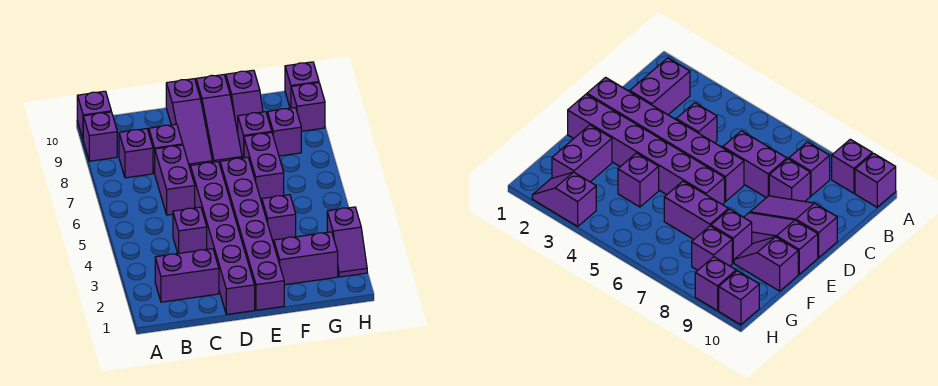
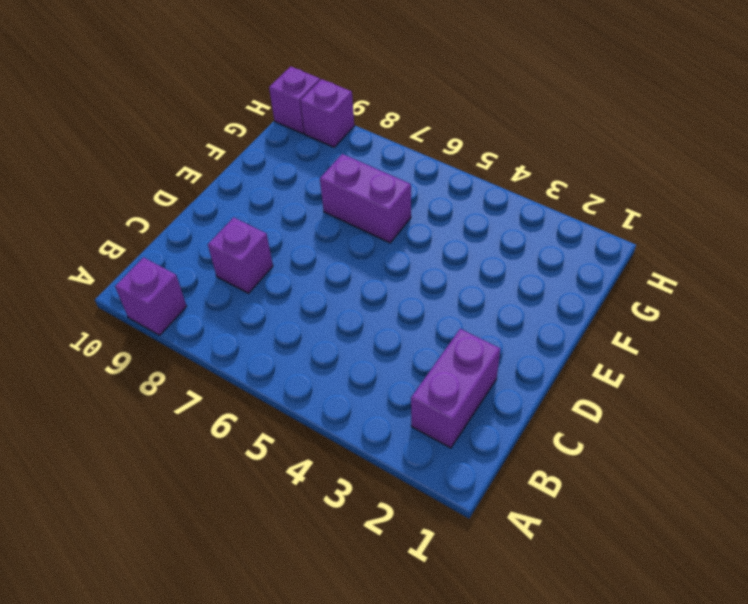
none -> purple 1x1 brick [77,91,111,138]
none -> purple 1x1 brick [119,129,153,178]
none -> purple 1x1 brick [173,207,207,254]

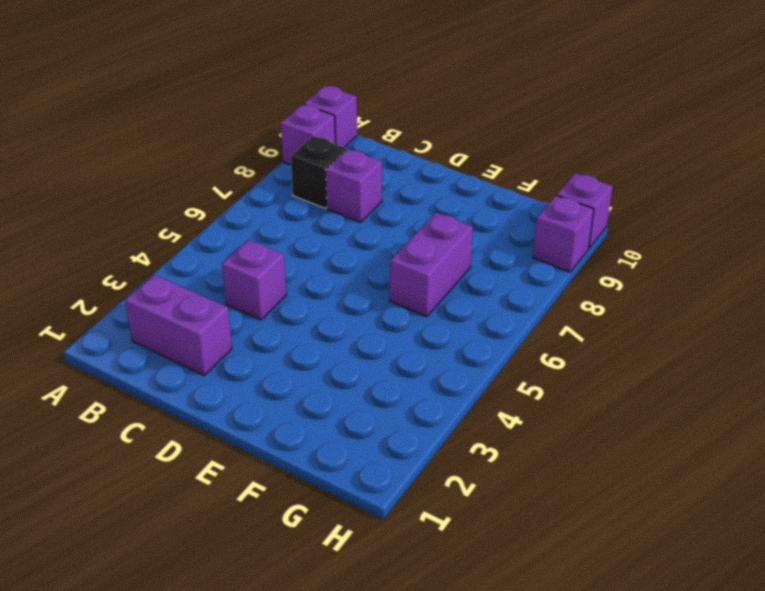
black 1x1 brick [291,136,346,208] -> purple 1x1 brick [119,129,153,178]
none -> purple 1x2 brick [155,145,195,215]
none -> purple 1x6 brick [190,162,255,315]
none -> purple 1x3 slope [166,79,212,167]

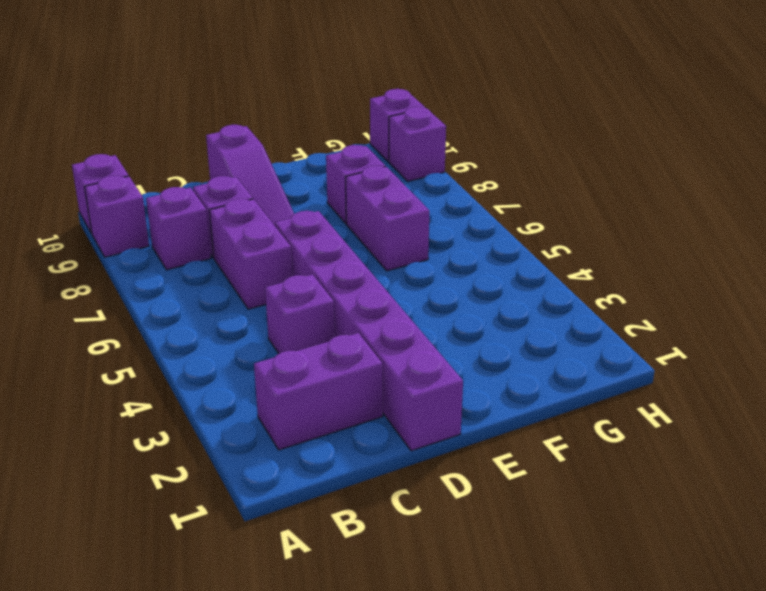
none -> purple 1x6 brick [220,157,284,310]
none -> purple 1x3 slope [196,75,242,164]
none -> purple 1x2 brick [274,232,338,285]

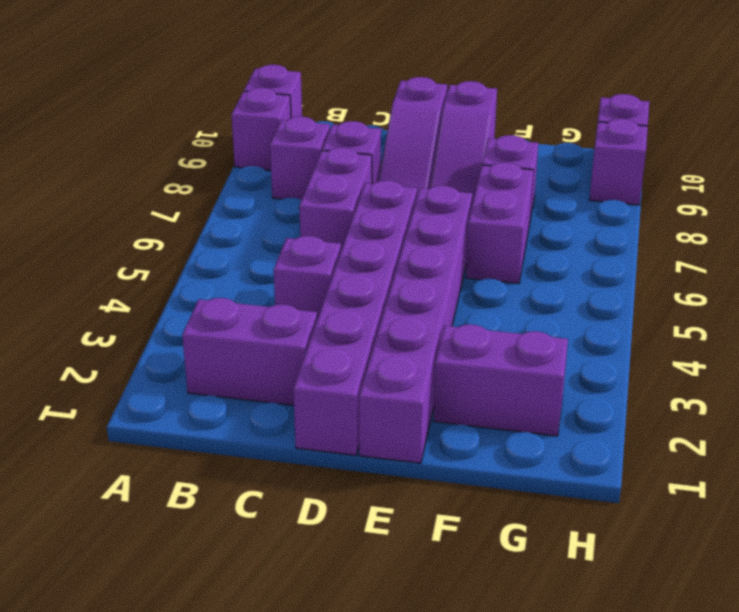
none -> purple 1x1 brick [262,195,296,243]
none -> purple 1x2 slope [226,70,263,132]
none -> purple 1x1 brick [267,108,301,156]

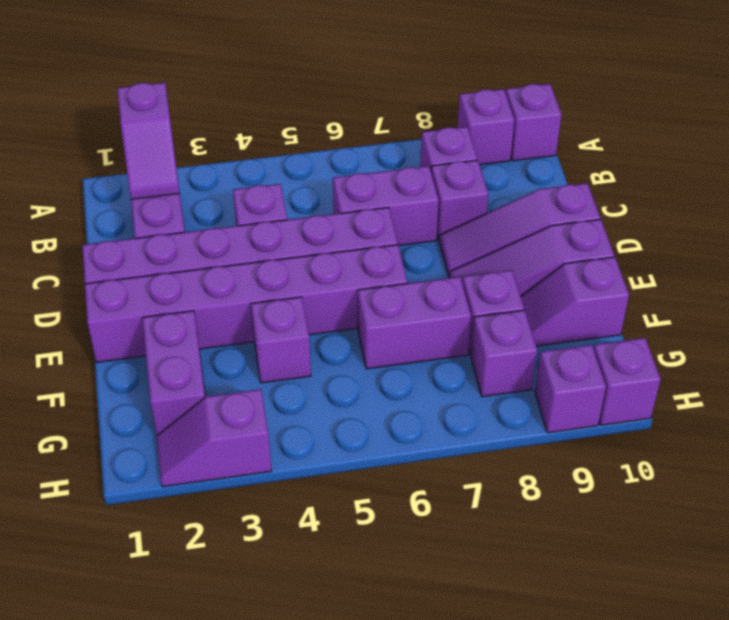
purple 1x2 slope [117,83,180,199] -> none

